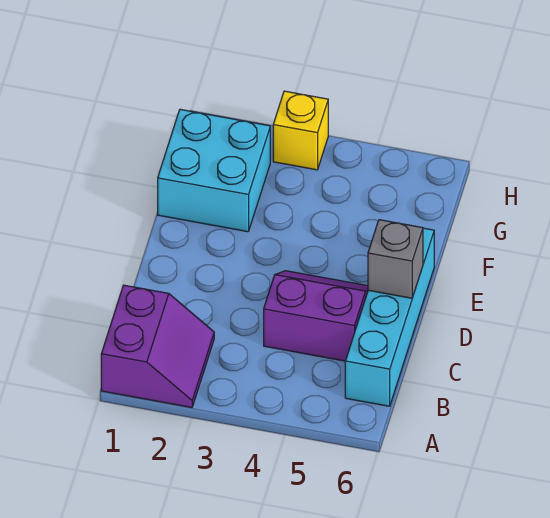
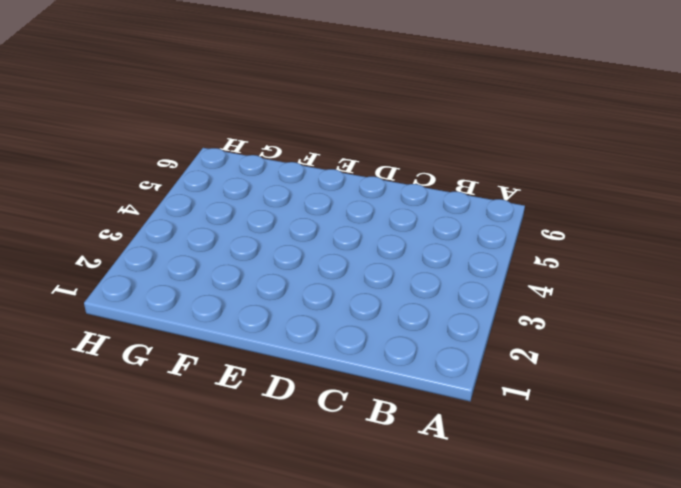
none -> purple 2x2 slope [101,285,214,408]
none -> cyan 1x4 brick [345,228,434,406]

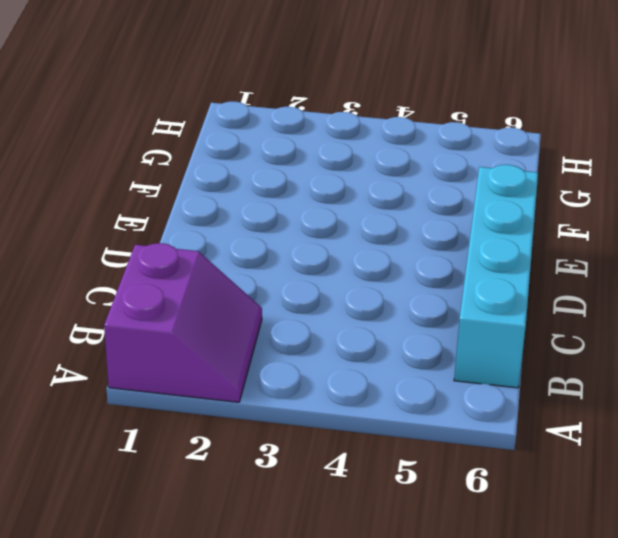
none -> purple 2x2 slope [264,271,368,361]
none -> cyan 2x2 brick [158,109,270,232]

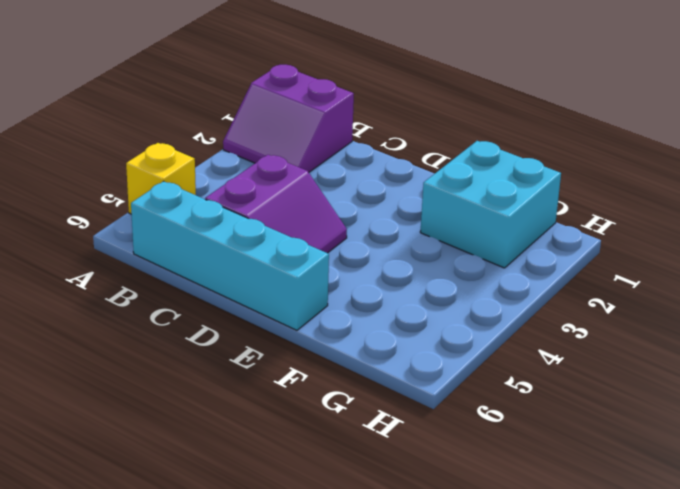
yellow 1x1 brick [126,143,196,214] -> yellow 1x1 brick moved to [273,91,328,170]
none -> grey 1x1 brick [368,220,423,298]

